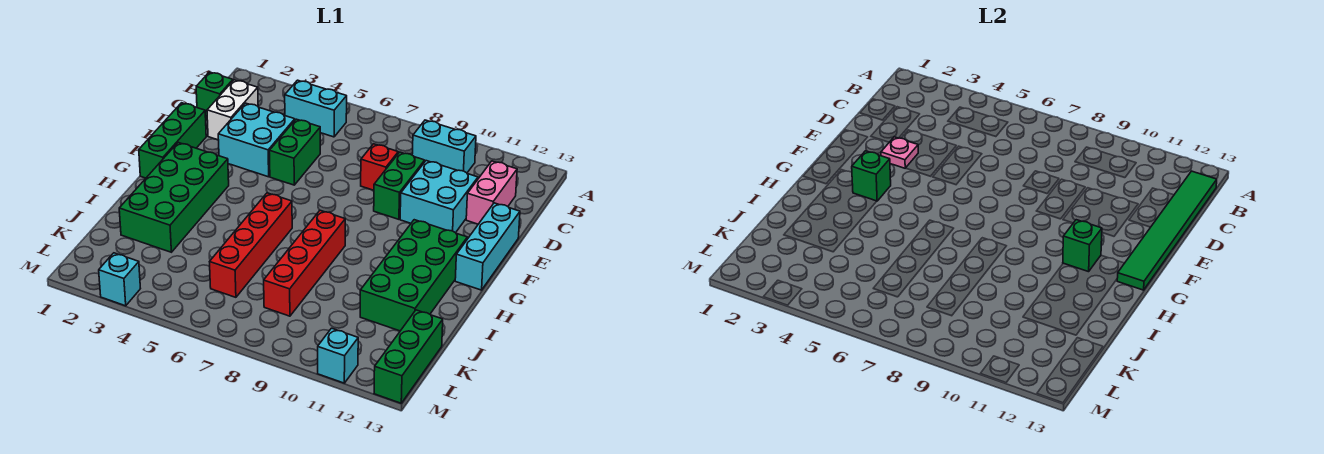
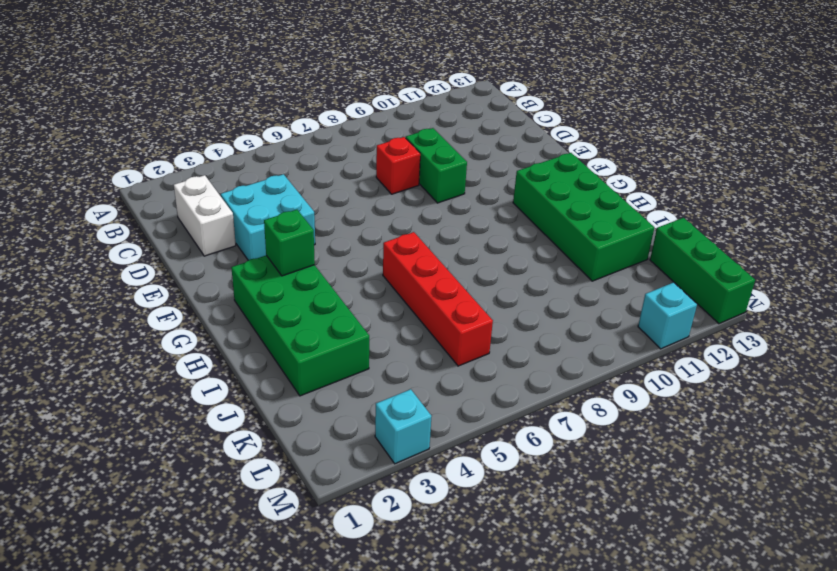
none -> cyan 1x2 brick [285,80,347,137]
none -> cyan 1x2 brick [412,120,476,173]
none -> green 1x1 brick [196,72,233,116]

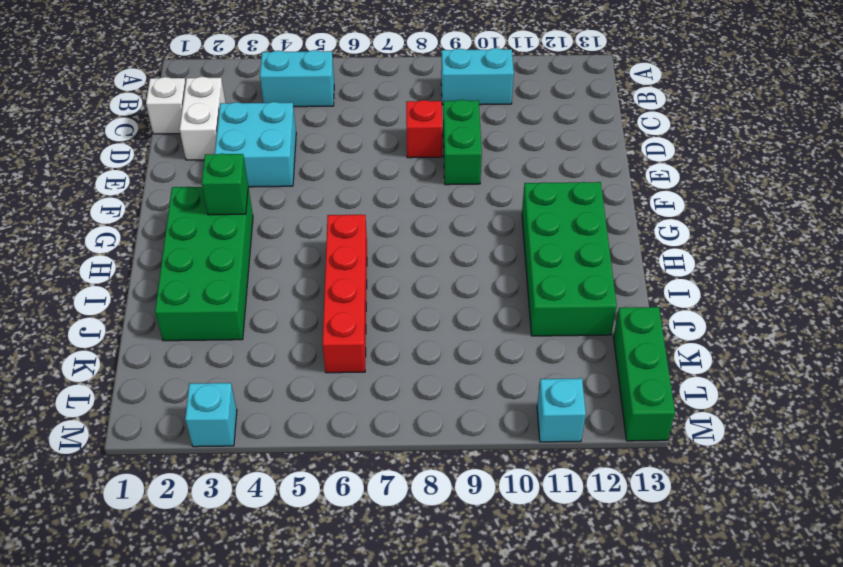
white 1x1 brick [146,77,186,134] -> green 1x1 brick [196,72,233,116]
none -> pink 1x2 brick [466,161,517,224]
none -> green 1x2 brick [269,119,320,185]
none -> cyan 2x2 brick [400,161,478,233]

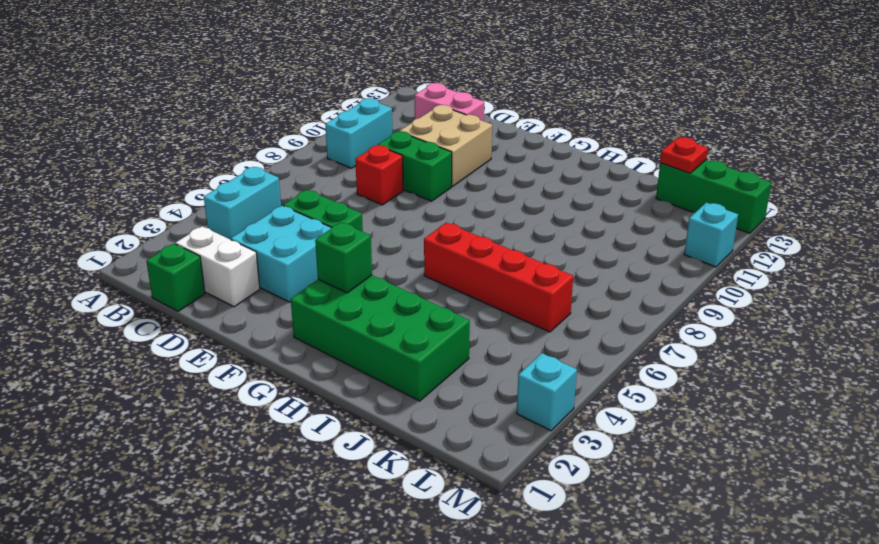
tan 2x2 brick [399,105,492,186] -> cyan 2x2 brick [400,161,478,233]
red 1x1 plate [660,137,708,173] -> none
none -> green 1x3 brick [139,103,206,178]
none -> cyan 1x3 brick [455,203,520,290]
none -> green 2x4 brick [360,220,467,331]

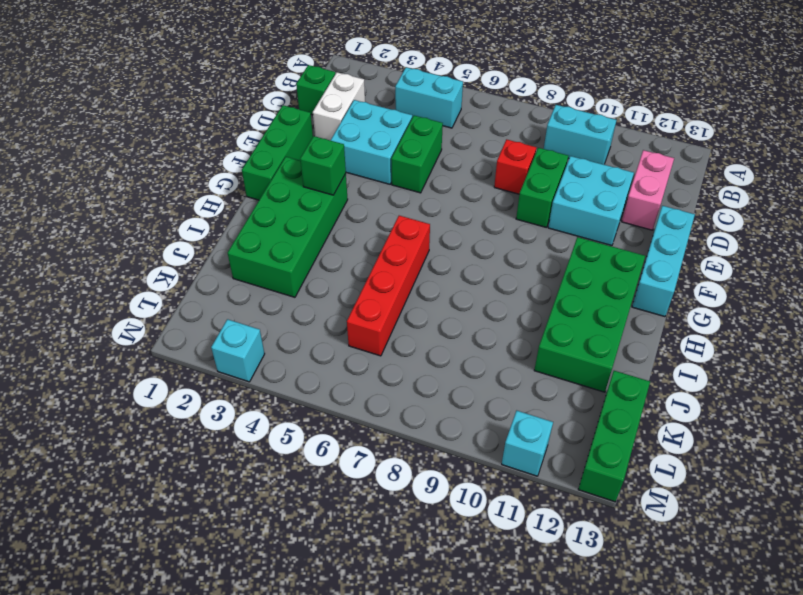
none -> red 1x4 brick [264,210,345,316]
none -> green 1x6 tile [1117,171,1217,290]
none -> pink 1x1 plate [881,137,918,168]

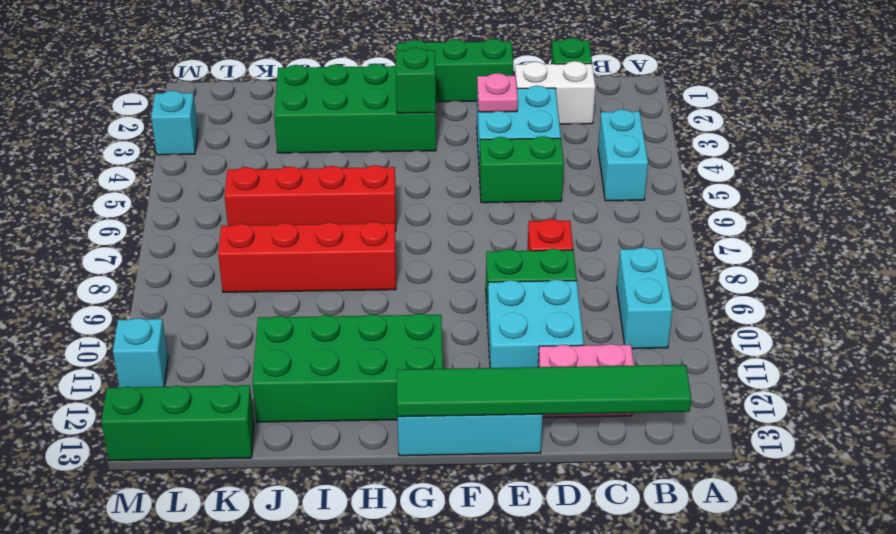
none -> green 1x1 brick [1063,220,1102,272]

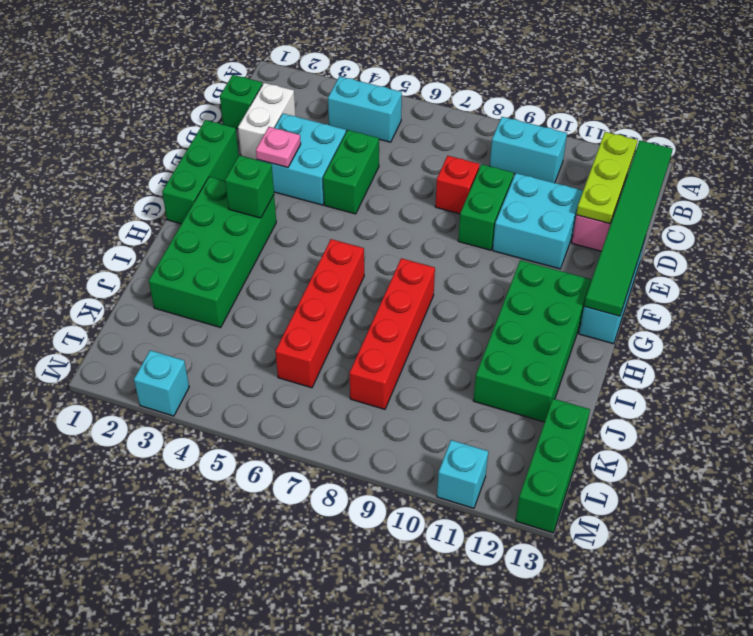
lime 1x3 plate [576,132,638,224] -> none
none -> green 1x1 brick [1063,220,1102,272]

